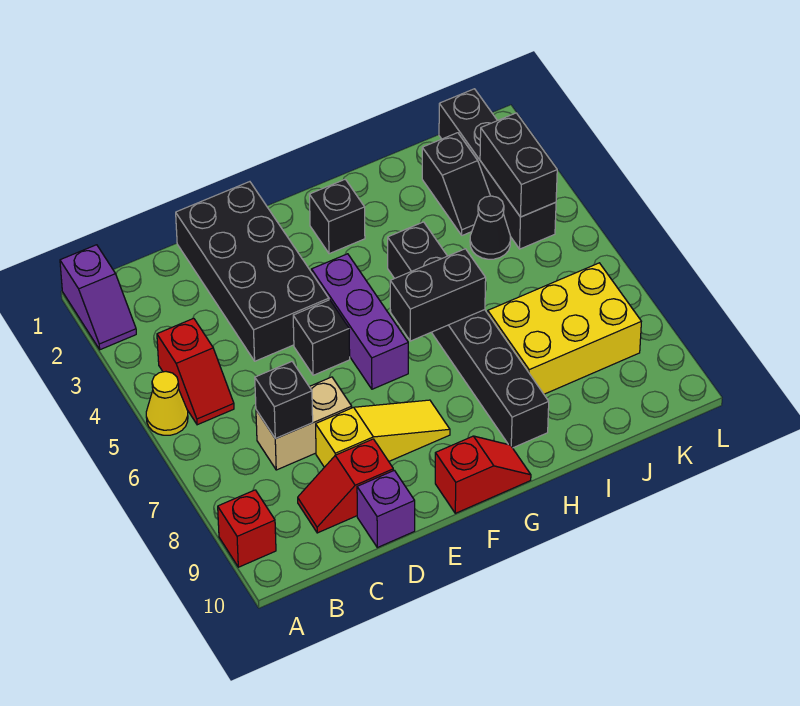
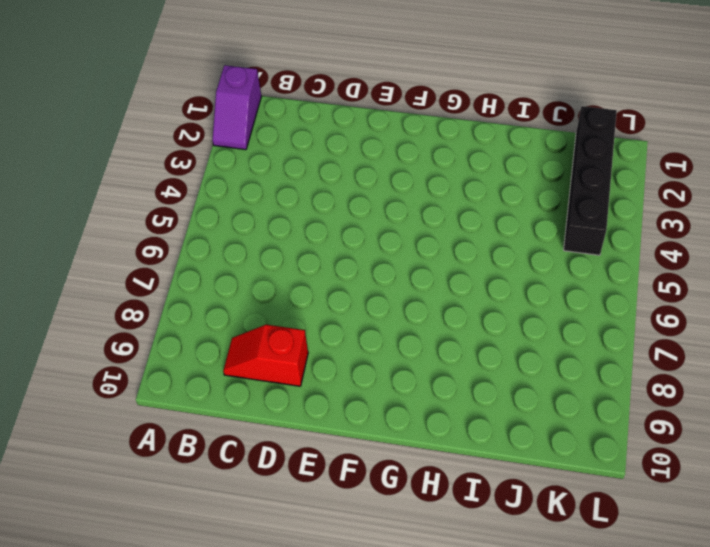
none -> yellow 1x1 cone [146,372,188,435]
none -> red 1x1 brick [218,490,276,567]
none -> red 1x2 slope [157,318,234,425]

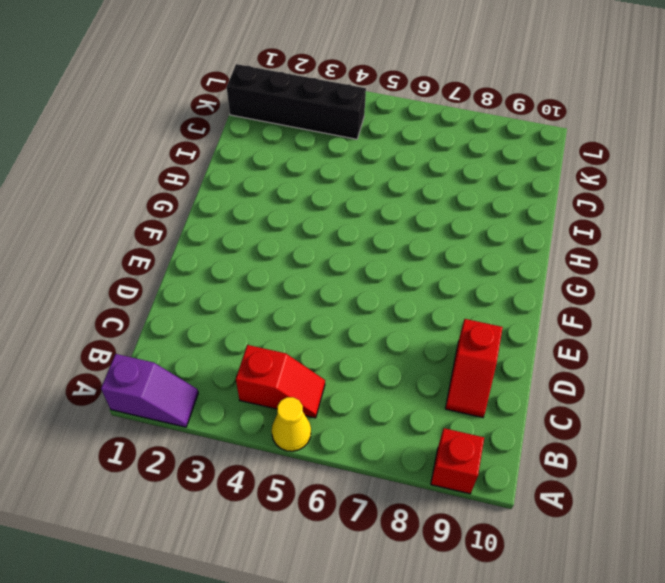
none -> tan 1x2 brick [256,377,352,470]
none -> black 2x4 brick [176,182,329,361]
none -> yellow 1x3 slope [316,400,450,467]

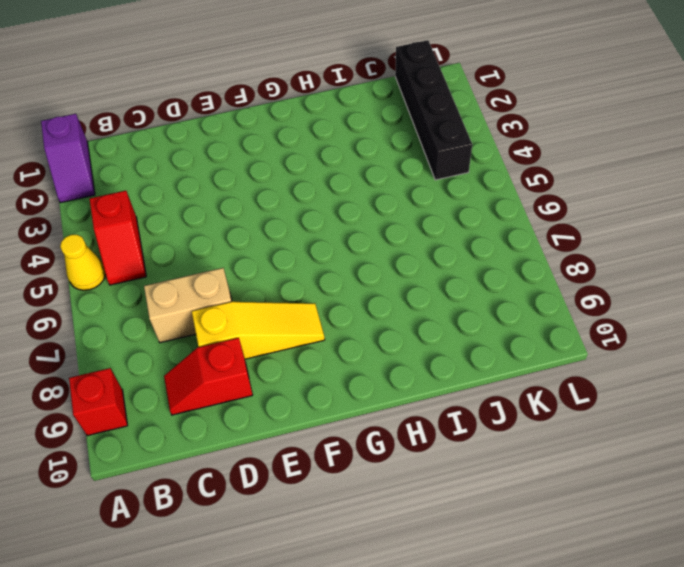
none -> black 2x4 brick [176,182,329,361]
none -> purple 1x1 brick [357,470,415,548]
none -> black 1x1 brick [293,300,350,375]

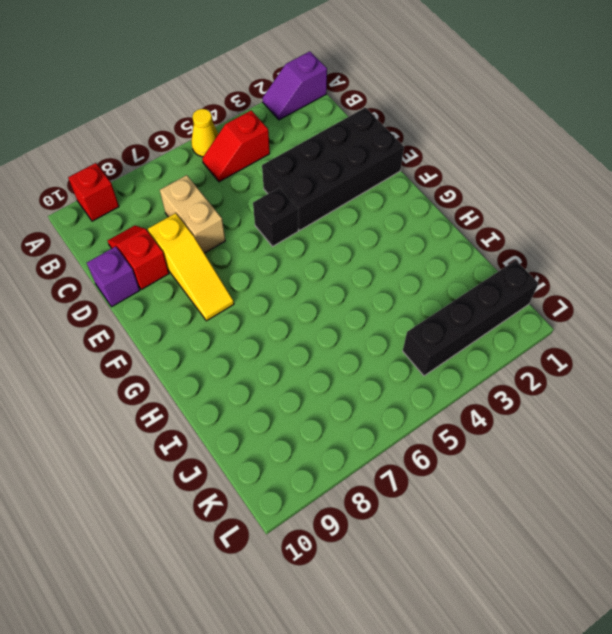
none -> purple 1x3 brick [311,254,408,389]
none -> red 1x2 slope [435,436,531,513]
none -> black 1x1 brick [309,179,365,254]

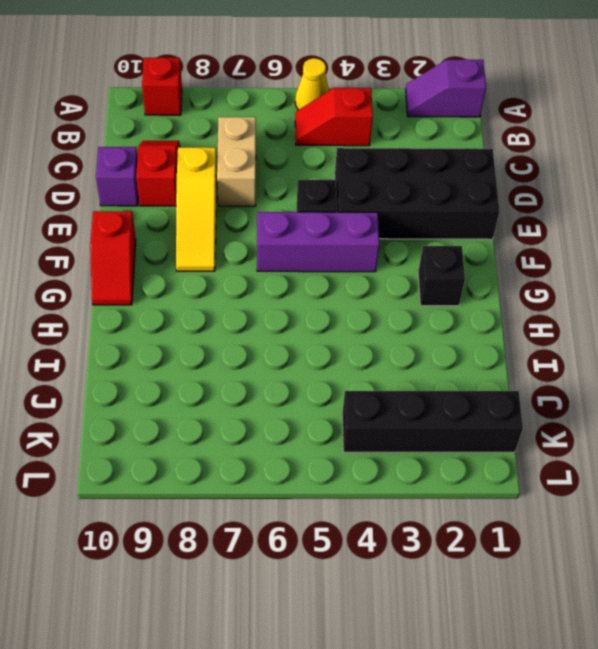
none -> black 1x6 brick [388,222,549,448]
none -> yellow 2x3 brick [488,263,641,394]
none -> black 1x2 slope [422,133,490,235]

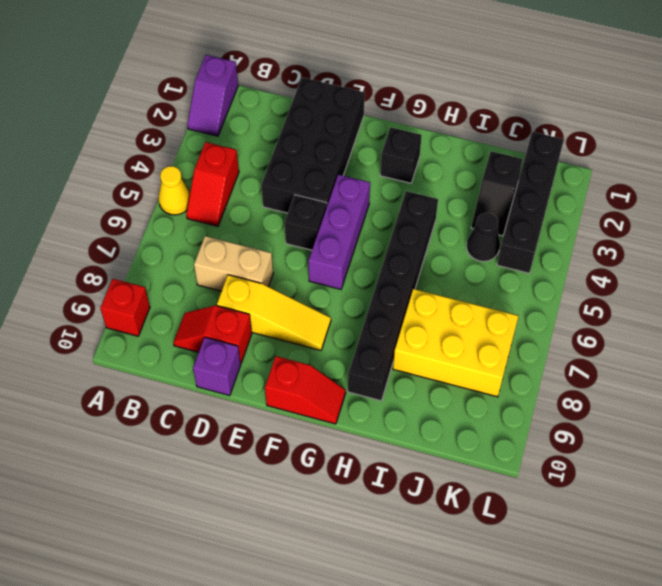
none -> black 1x1 brick [255,362,313,439]
none -> black 1x2 brick [390,249,486,341]
none -> black 1x2 brick [480,113,557,217]

